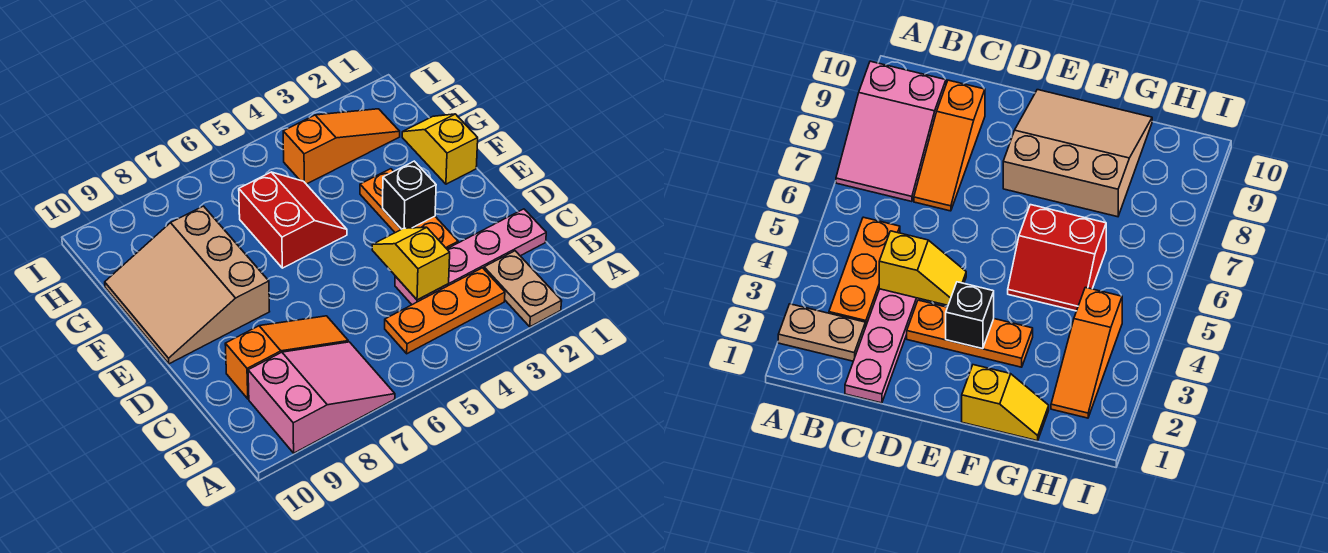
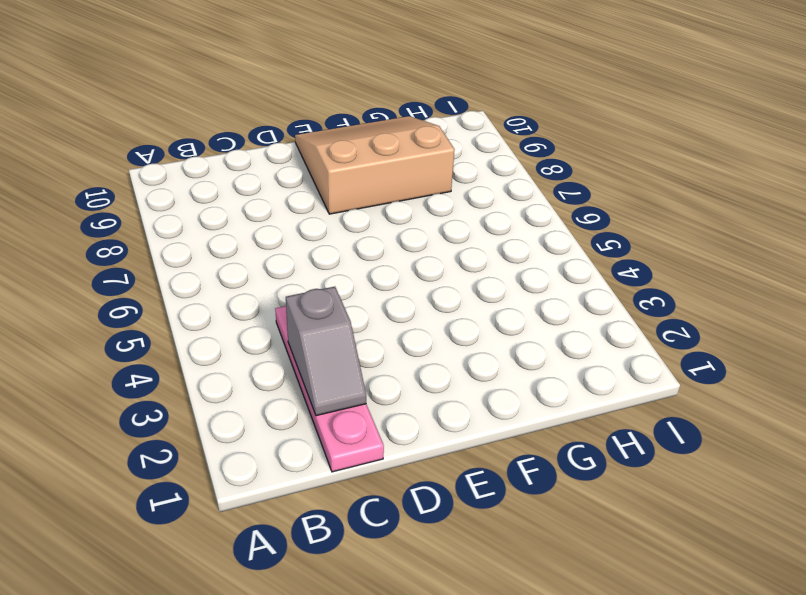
grey 1x2 slope [286,287,366,416] -> none
none -> tan 1x2 plate [484,251,562,327]
none -> pink 2x3 slope [248,342,395,453]
none -> orange 1x3 plate [385,268,505,354]

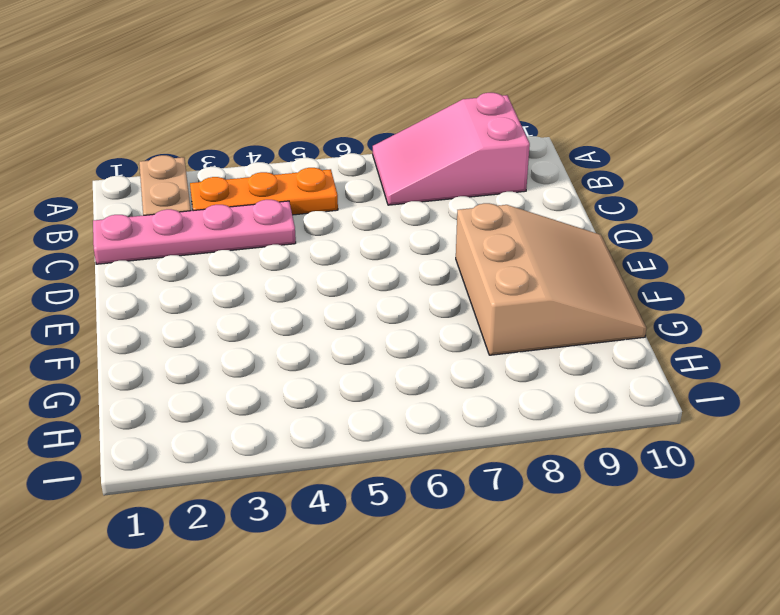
none -> orange 1x3 slope [225,316,348,399]
none -> orange 1x3 plate [360,169,458,249]
none -> yellow 1x2 slope [402,114,478,184]

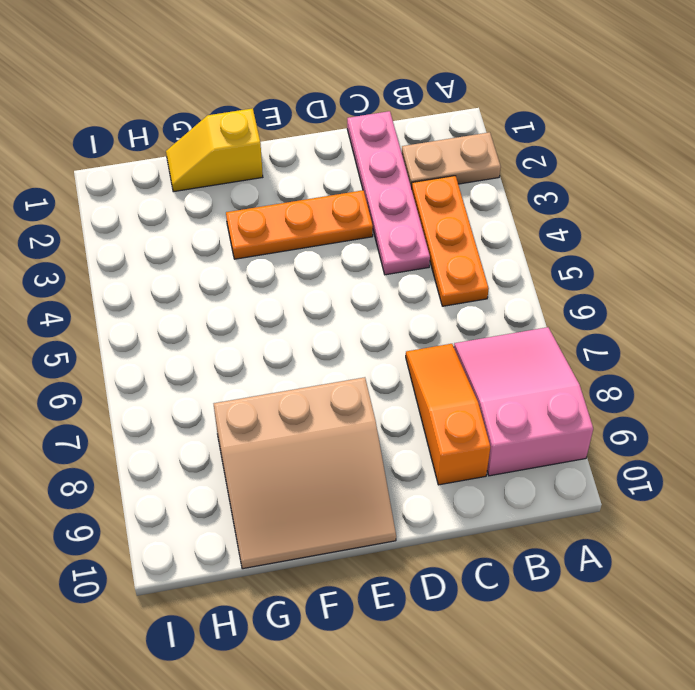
none -> red 2x2 slope [239,172,347,268]
none -> orange 1x3 slope [283,109,400,184]
none -> yellow 1x2 slope [372,227,450,300]

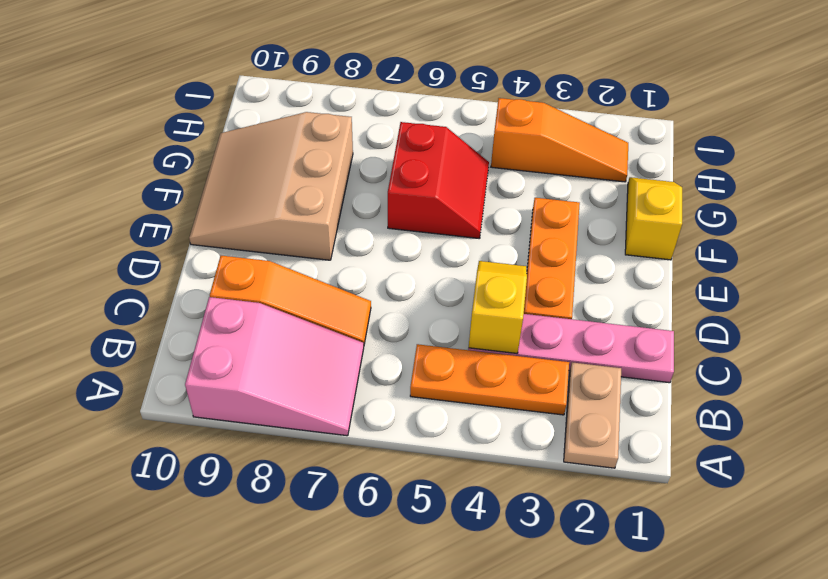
none -> black 1x1 brick [383,161,436,229]

